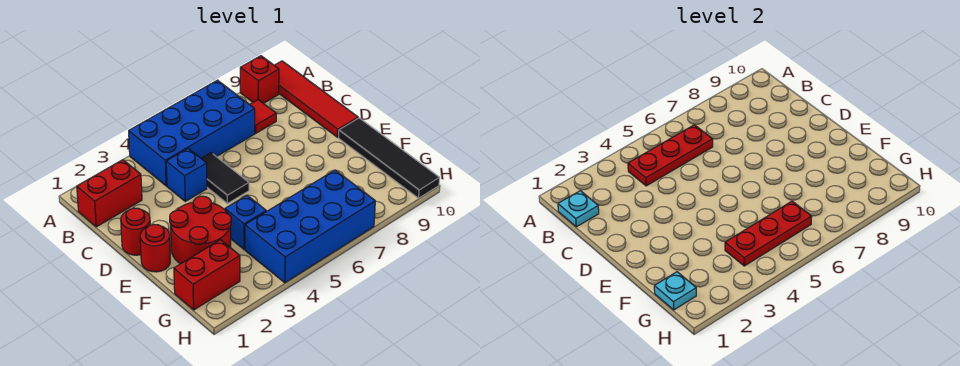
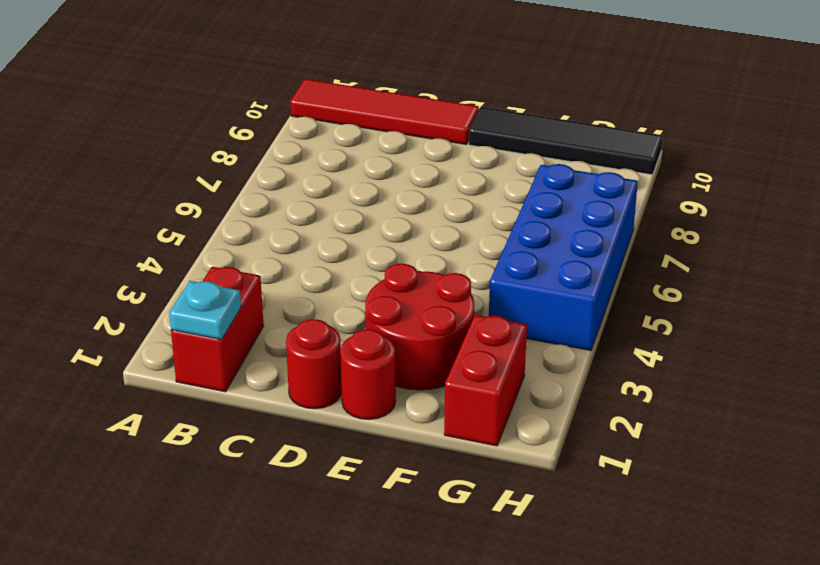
none -> blue 2x4 brick [129,80,255,186]
none -> red 1x1 brick [240,56,279,103]
none -> red 1x1 tile [249,100,276,133]

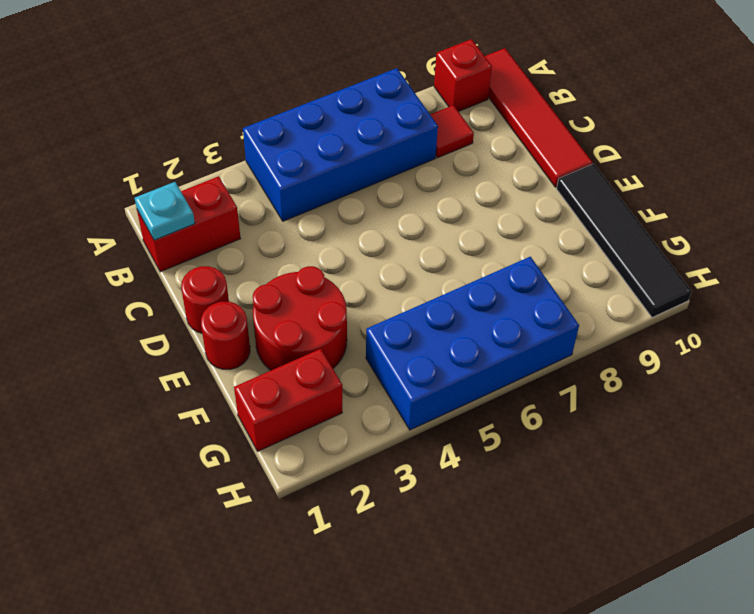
none -> blue 1x1 brick [166,149,207,201]
none -> black 1x2 tile [201,153,249,204]
none -> blue 1x1 brick [225,195,266,250]

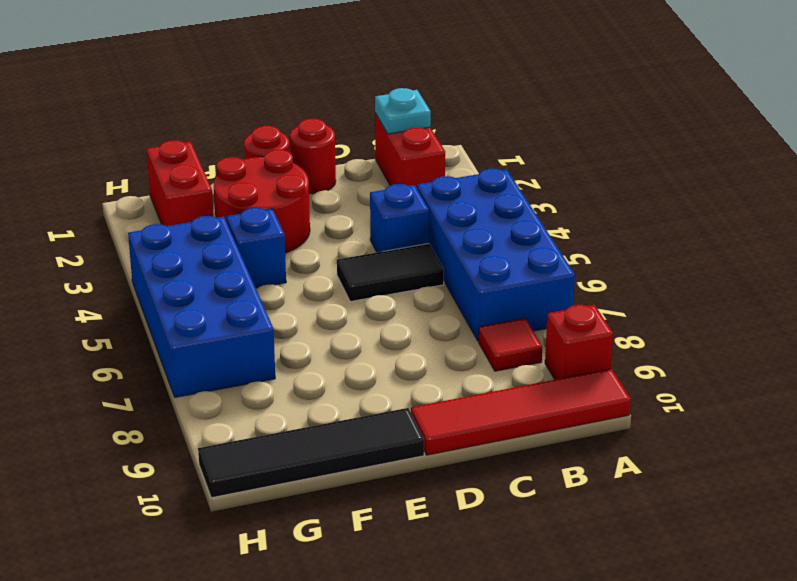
none -> red 1x3 plate [628,125,713,186]
none -> cyan 1x1 plate [654,272,696,310]
none -> red 1x3 plate [725,201,812,266]

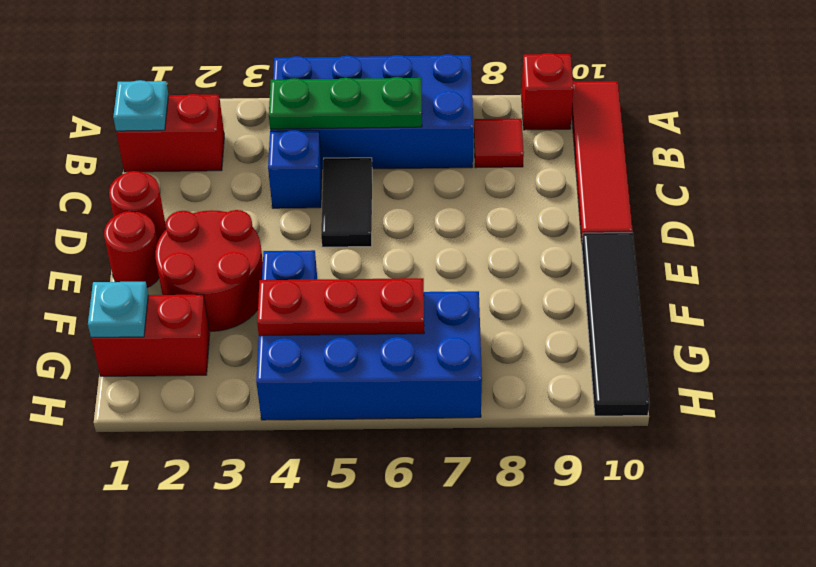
green 1x3 plate [269,77,422,129] -> red 1x3 plate [628,125,713,186]

